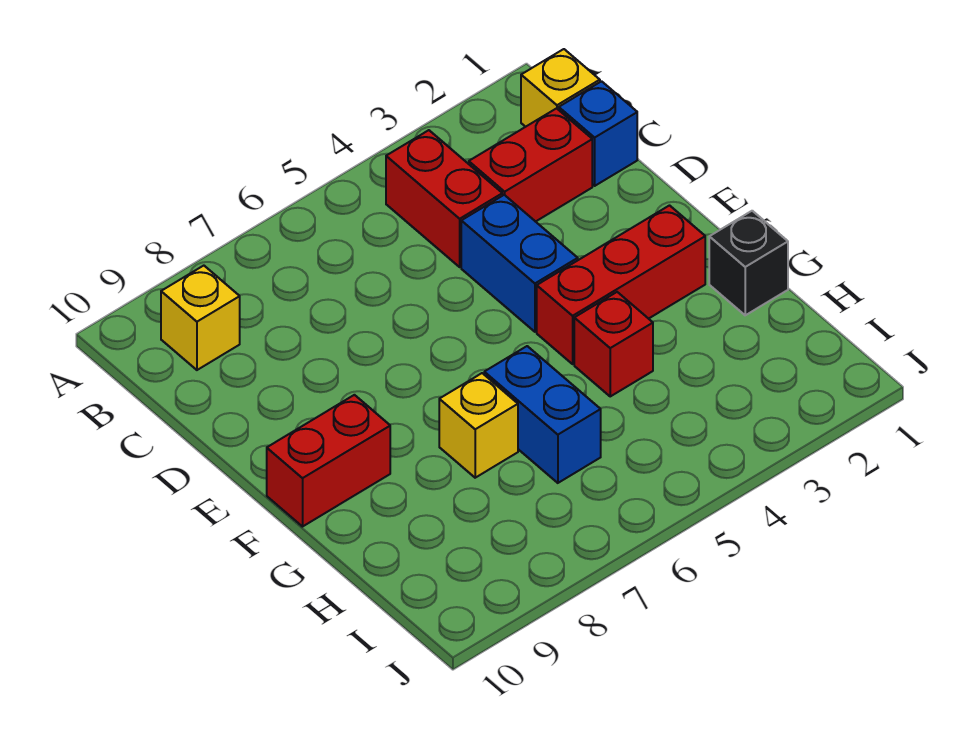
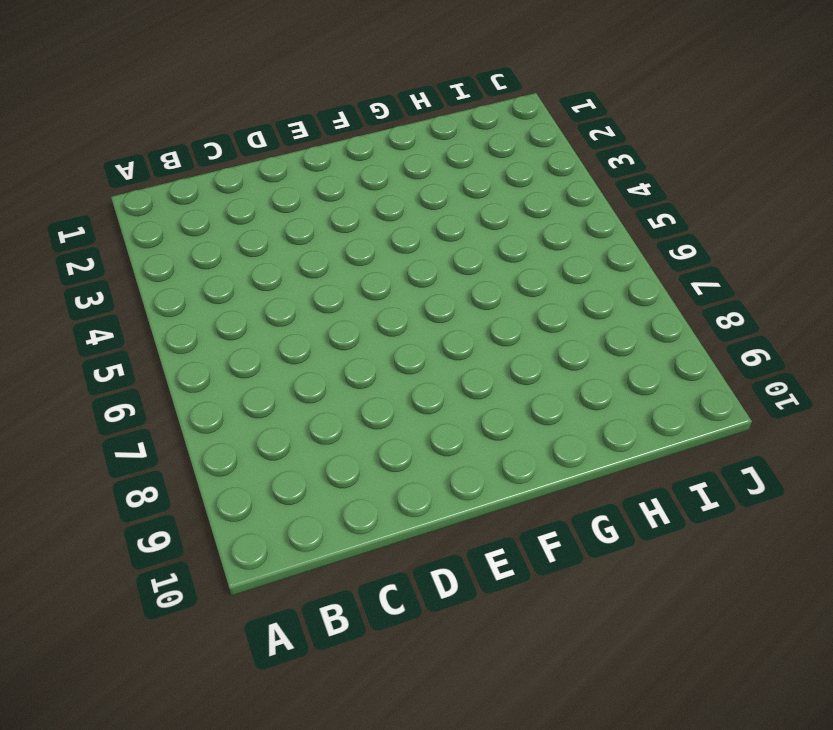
none -> yellow 1x1 brick [521,49,600,127]
none -> red 1x2 brick [386,130,502,267]
none -> yellow 1x1 brick [161,266,240,370]

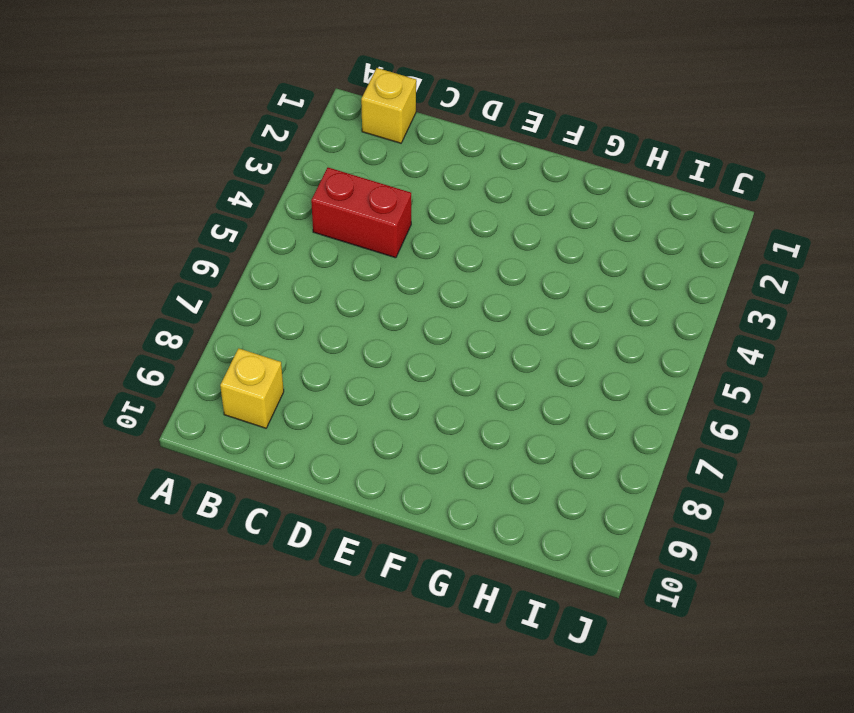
none -> blue 1x1 brick [559,81,637,186]
none -> red 1x2 brick [469,108,592,222]
none -> blue 1x2 brick [461,195,578,332]

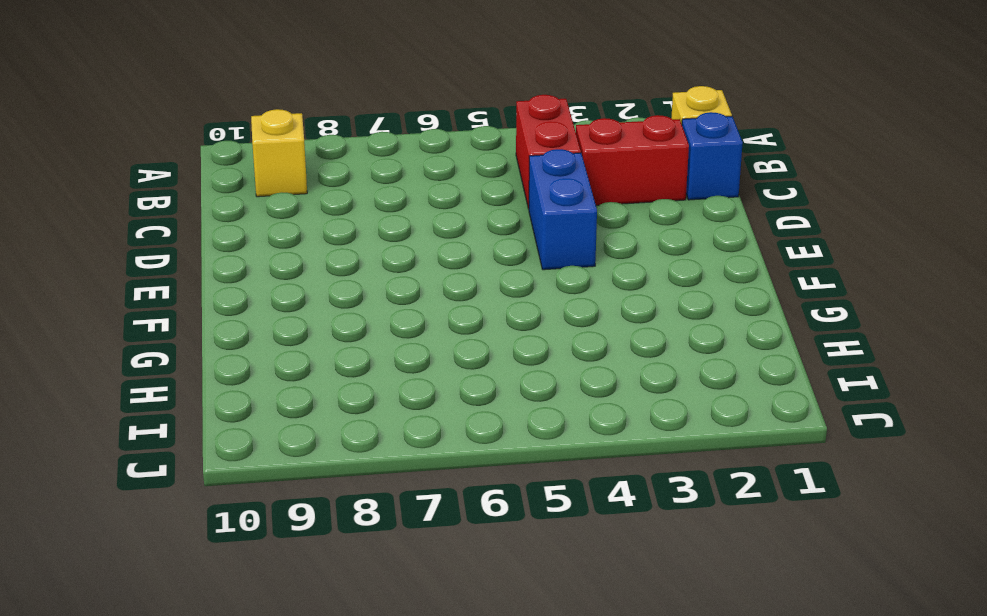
none -> red 1x3 brick [537,206,705,364]
none -> red 1x2 brick [267,395,390,527]
none -> black 1x1 brick [709,211,788,315]

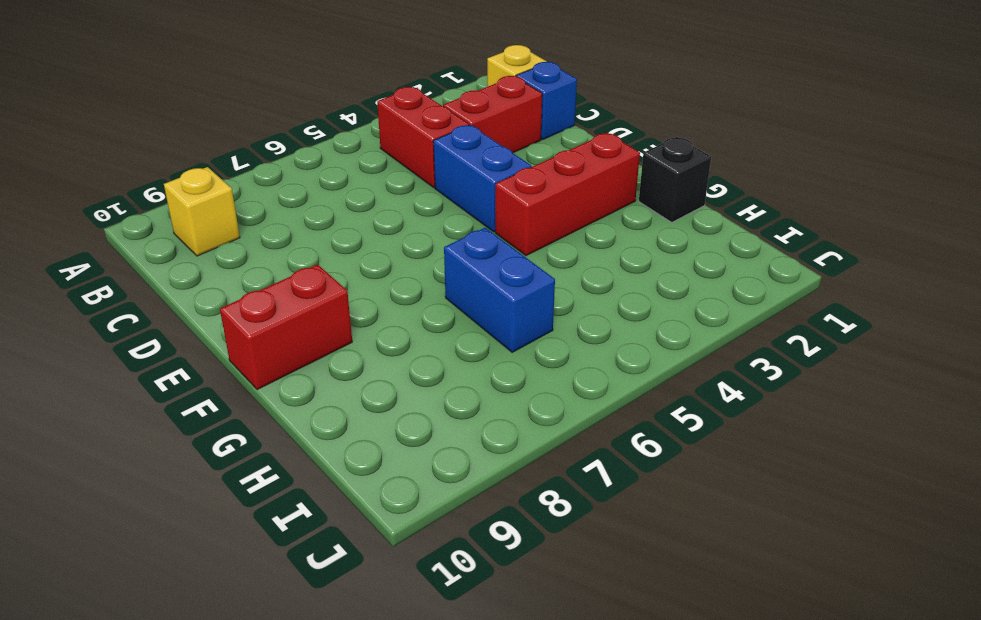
none -> red 1x1 brick [574,292,653,396]
none -> yellow 1x1 brick [439,373,518,478]

